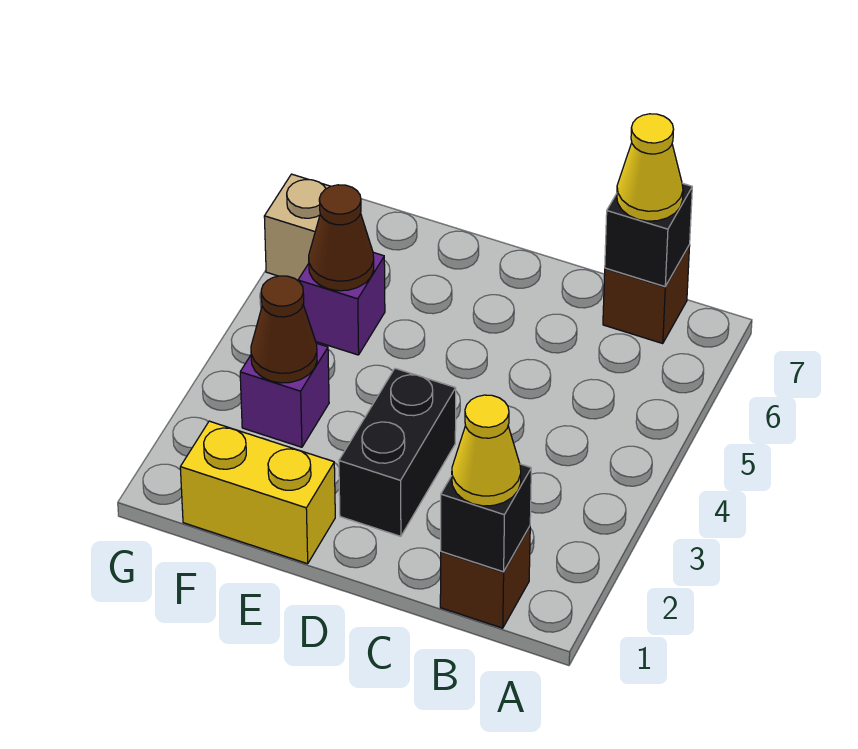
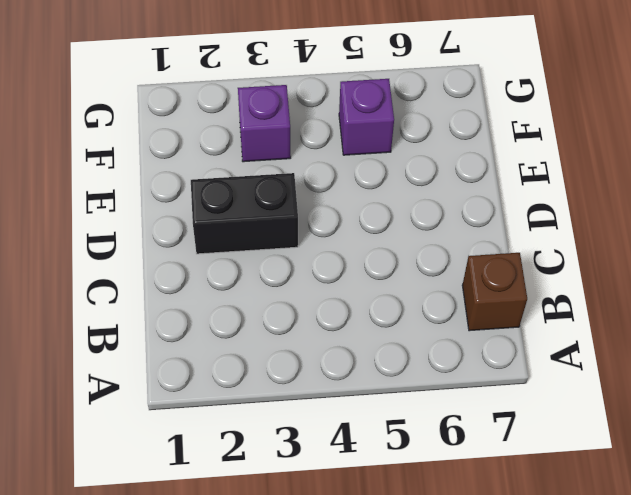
none -> brown 1x1 brick [440,527,530,628]
none -> yellow 1x2 brick [180,421,335,564]
none -> tan 1x1 brick [264,174,330,281]

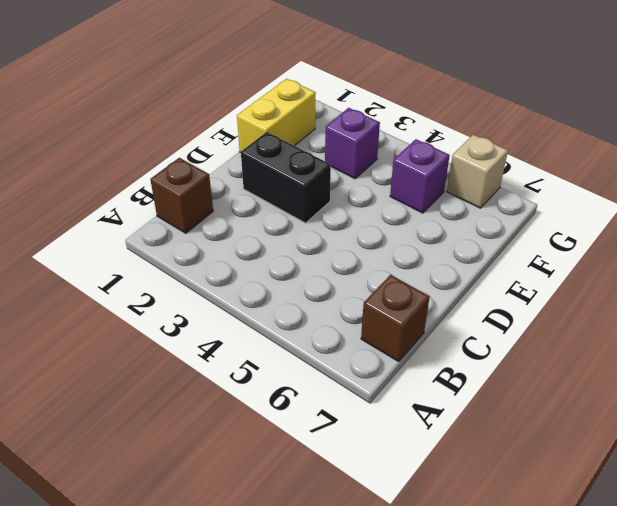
none -> black 1x1 brick [441,464,531,572]
none -> black 1x1 brick [605,183,692,287]
none -> brown 1x1 cone [251,276,317,383]

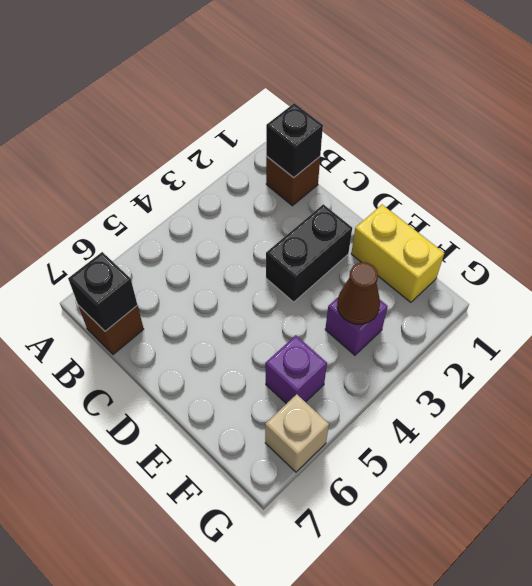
none -> brown 1x1 cone [309,185,374,291]
none -> yellow 1x1 cone [452,395,521,506]
none -> yellow 1x1 cone [617,114,683,221]

